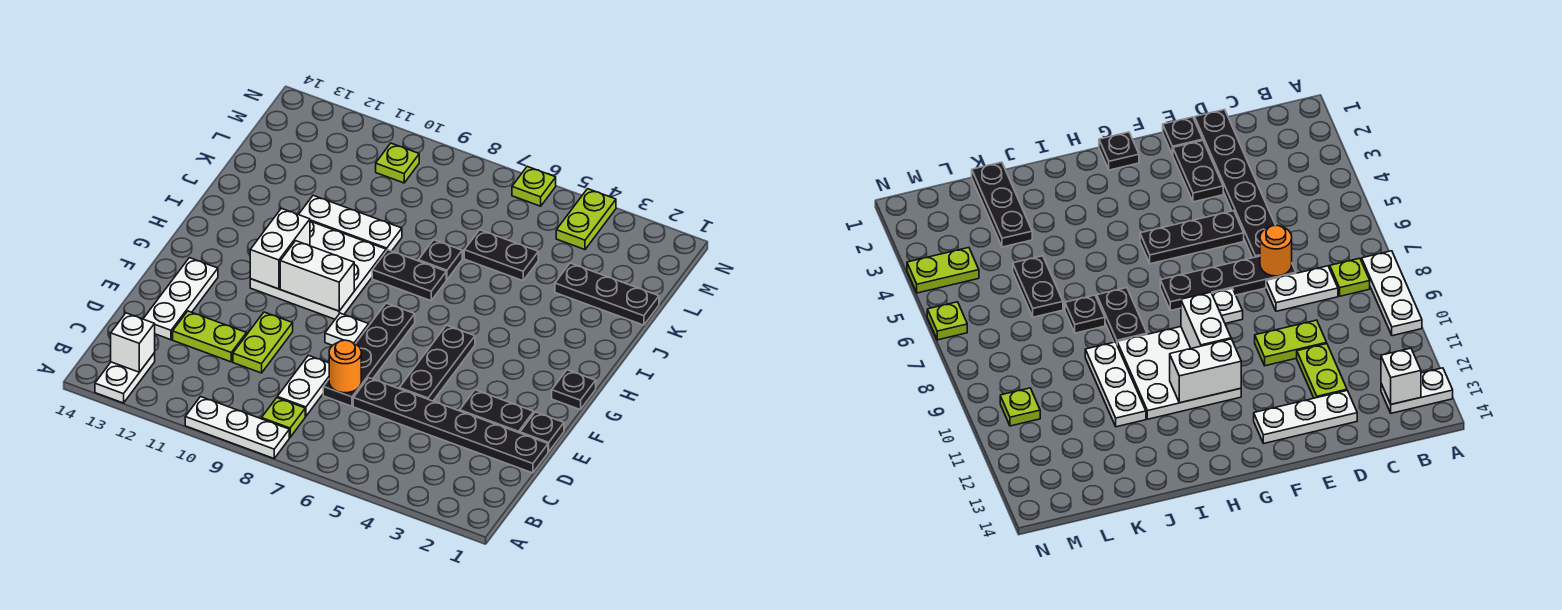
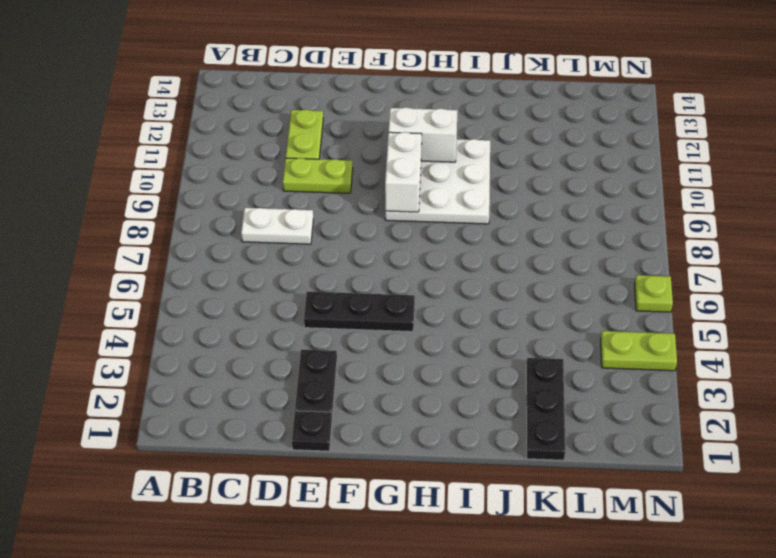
none -> white 1x3 plate [185,397,289,458]
none -> white 1x2 plate [95,353,155,403]
none -> lime 1x1 plate [261,398,305,437]

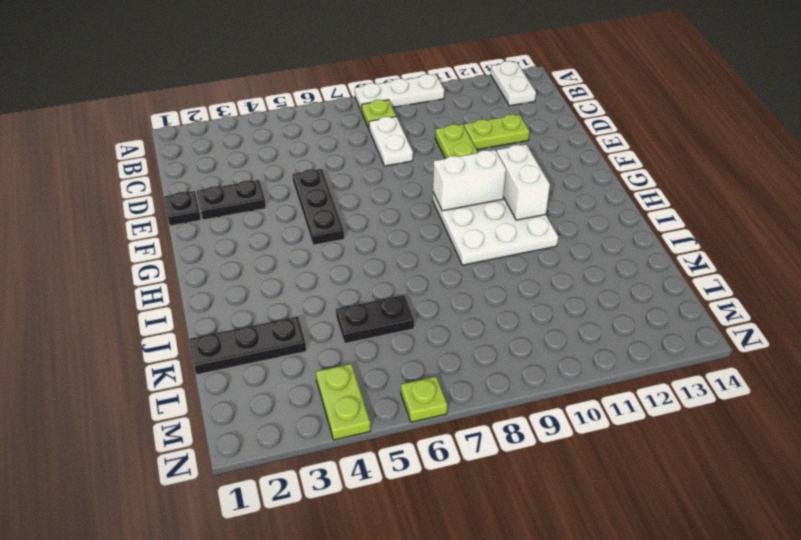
none -> black 1x6 plate [353,378,548,473]
none -> black 1x4 plate [323,303,415,406]
none -> white 1x3 plate [143,258,218,340]

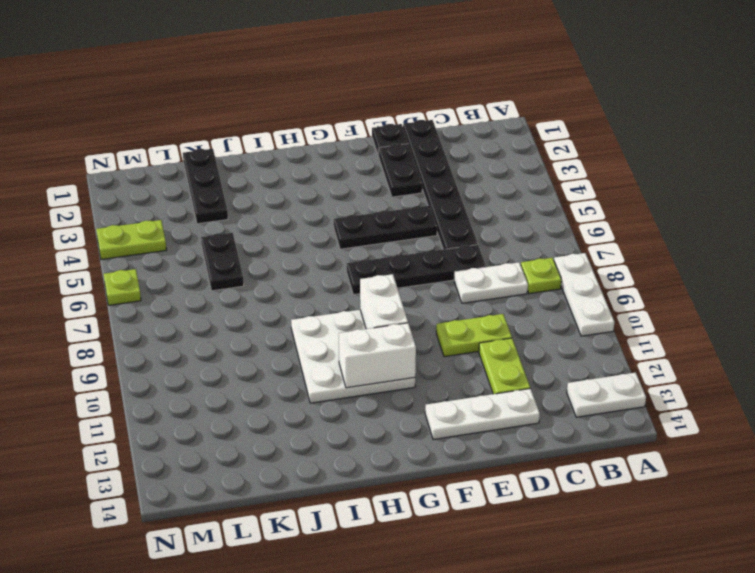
none -> white 1x1 plate [325,313,369,345]
none -> black 1x1 plate [552,370,596,410]
none -> black 1x2 plate [372,250,446,301]

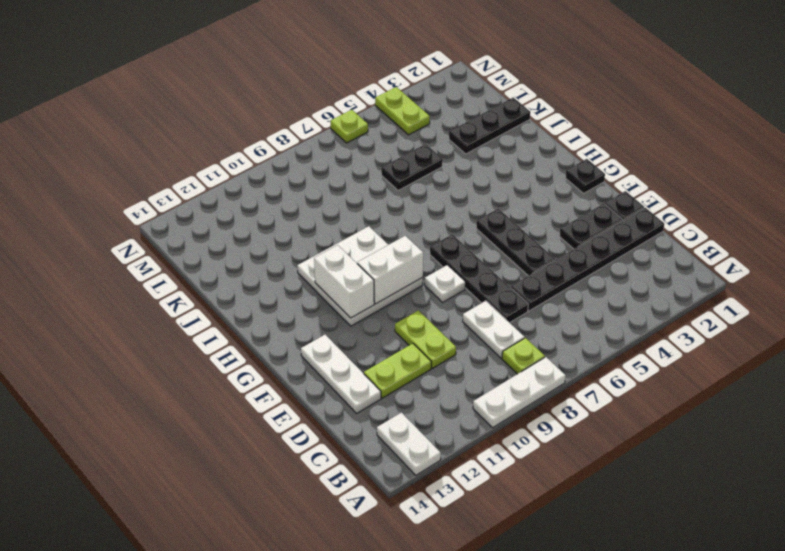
none -> black 1x2 plate [372,250,446,301]
none -> black 1x1 plate [418,240,462,280]
none -> white 1x3 plate [299,196,402,251]

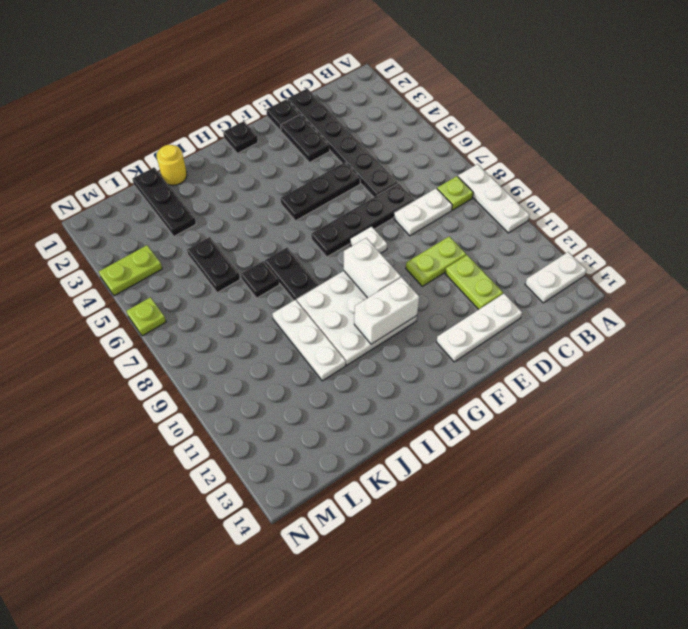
yellow 1x1 round brick [157,145,187,185] -> none
none -> lime 1x1 plate [376,143,419,183]
none -> white 1x1 brick [111,313,155,372]
none -> orange 1x1 round brick [329,340,361,393]

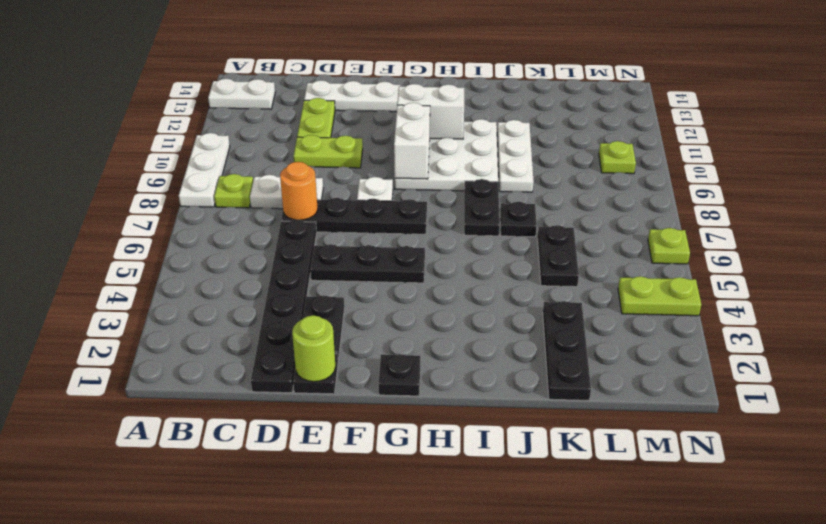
lime 1x1 round brick [292,315,336,382] -> none
none -> white 1x1 brick [111,313,155,372]

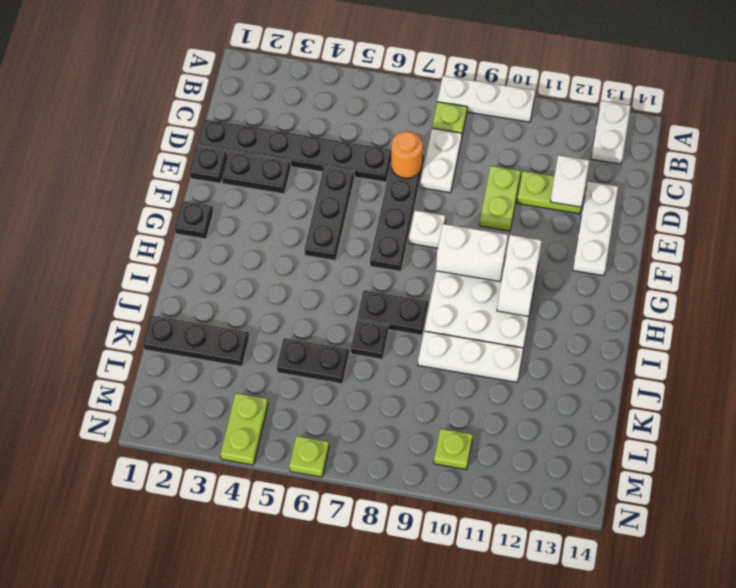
white 1x1 brick [550,155,589,207] -> white 1x1 brick moved to [111,313,155,372]

